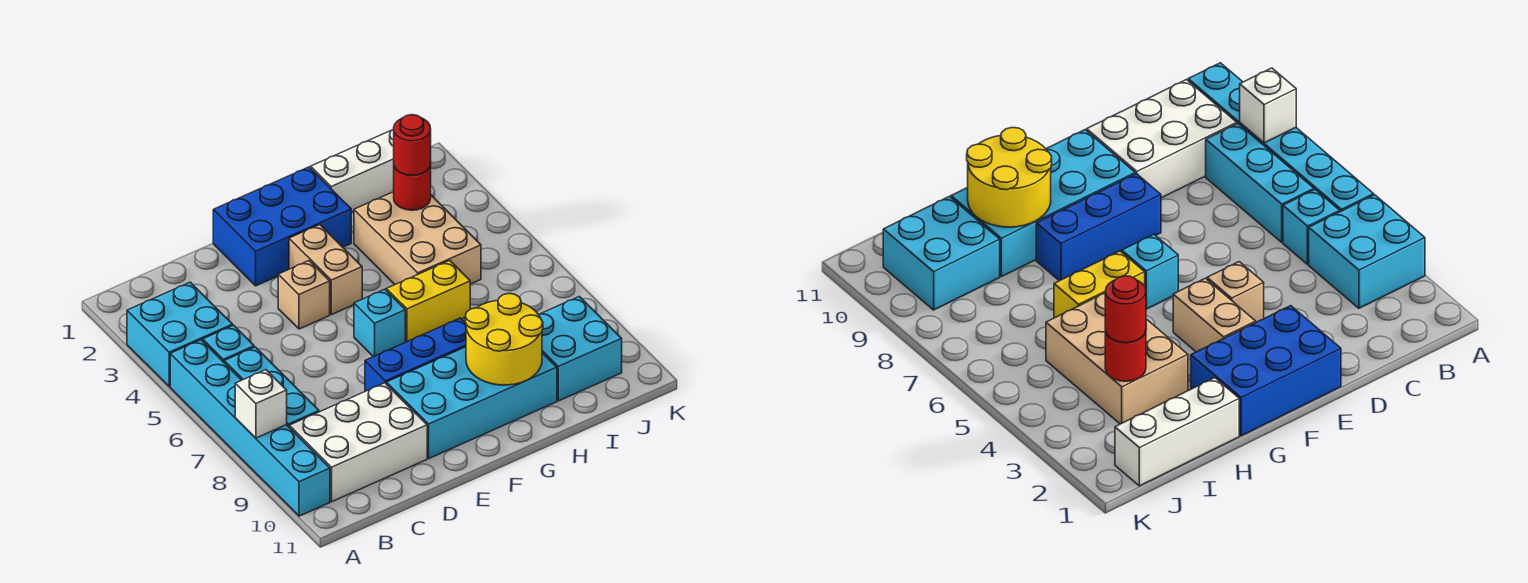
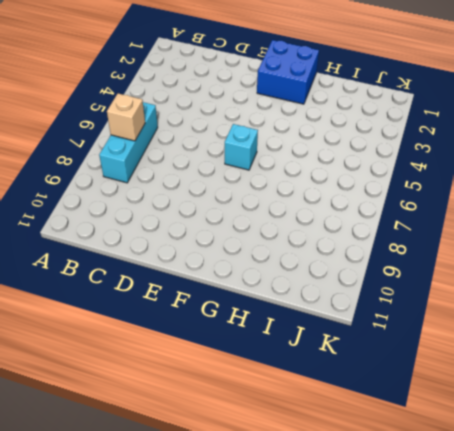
tan 1x1 brick [107,94,145,141] -> tan 1x1 brick moved to [278,261,330,329]
blue 2x2 brick [257,40,319,104] -> blue 2x3 brick [213,167,351,286]
none -> cyan 2x2 brick [127,282,233,387]
none -> cyan 1x6 brick [170,340,330,516]
none -> cyan 1x1 brick [203,325,254,362]

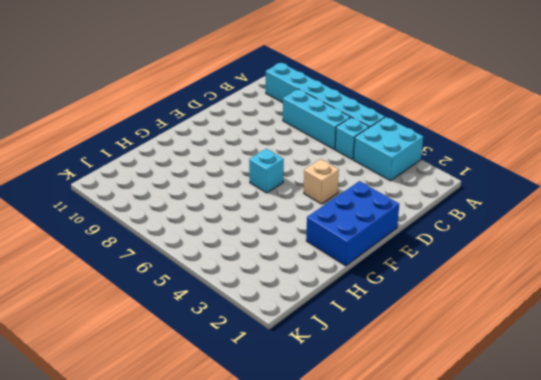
none -> white 2x3 brick [289,383,427,502]
none -> blue 1x3 brick [365,318,466,391]
none -> cyan 2x4 brick [387,347,557,458]

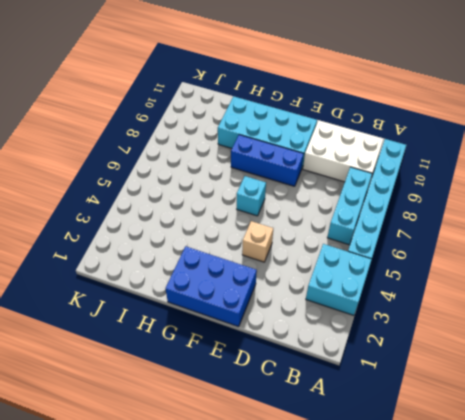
none -> cyan 1x1 brick [203,325,254,362]
none -> tan 1x2 brick [289,225,362,315]
none -> yellow 1x2 brick [386,260,470,342]

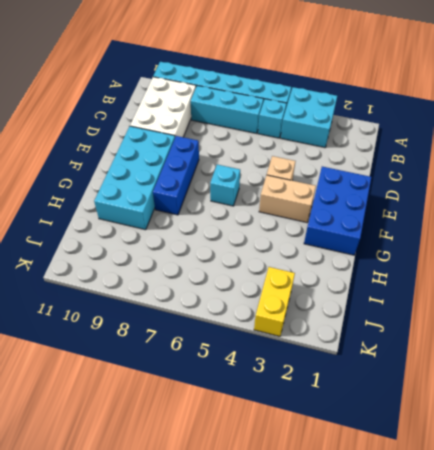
yellow 1x2 brick [254,267,295,336] -> yellow 1x2 brick moved to [386,260,470,342]
none -> white 1x3 brick [311,129,394,212]
none -> tan 2x3 brick [354,192,481,284]
none -> cyan 2x2 brick [539,296,622,401]

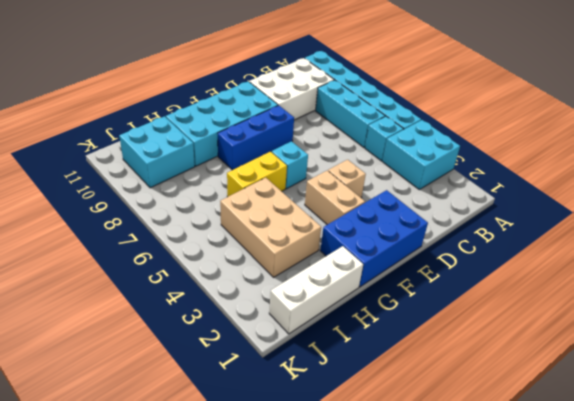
none -> white 1x1 brick [235,370,287,438]
none -> yellow 2x2 round brick [465,293,543,385]
none -> red 1x1 round brick [394,165,431,210]

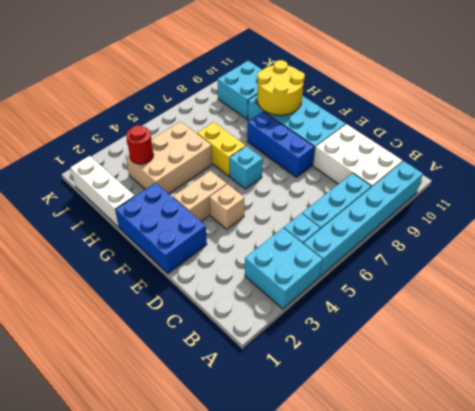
none -> white 1x1 brick [235,370,287,438]
none -> red 1x1 round brick [394,115,431,175]

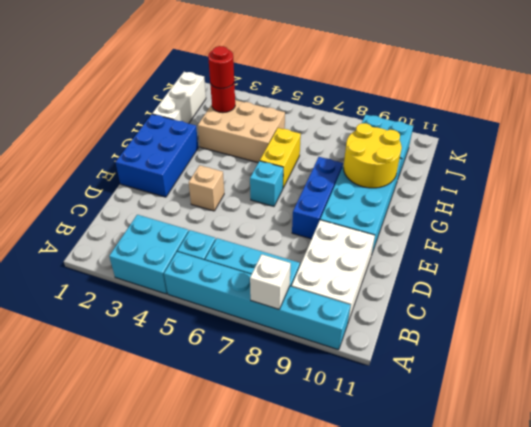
none -> tan 1x2 brick [289,225,362,315]

